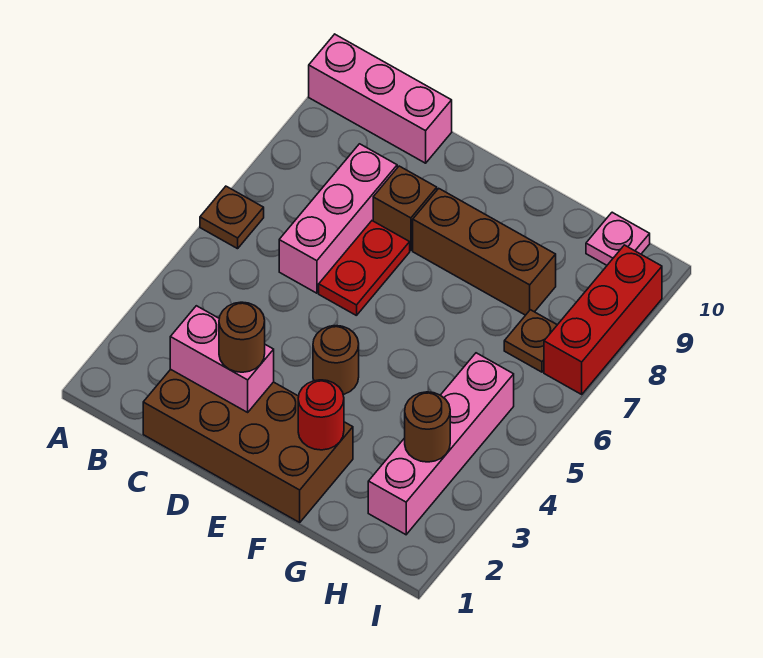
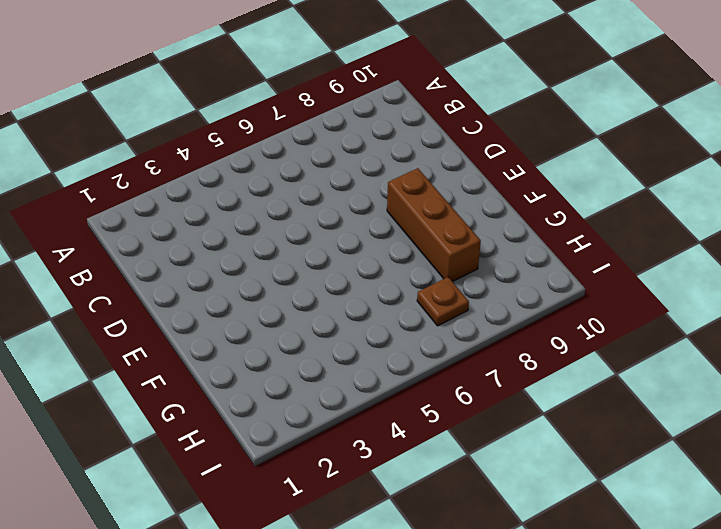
none -> brown 1x1 plate [200,186,264,249]
none -> pink 1x3 brick [309,34,452,163]
none -> brown 2x4 brick [143,369,353,522]

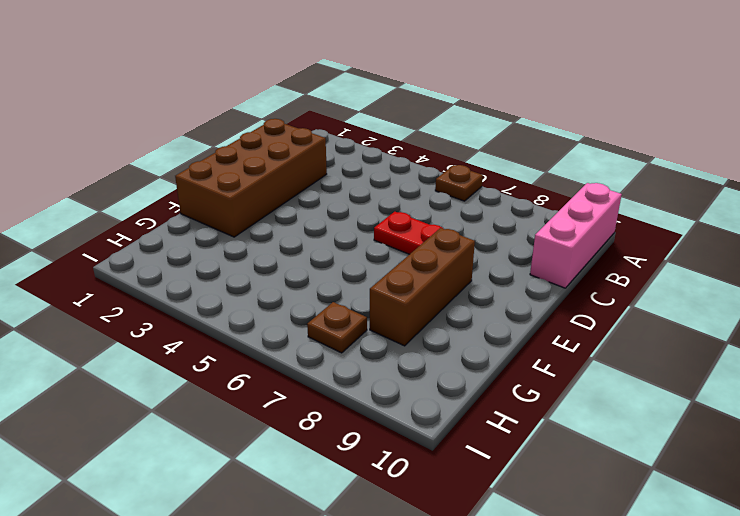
none -> pink 1x3 brick [279,144,397,293]
none -> brown 1x1 brick [373,166,437,251]
none -> brown 1x1 round brick [313,326,359,395]

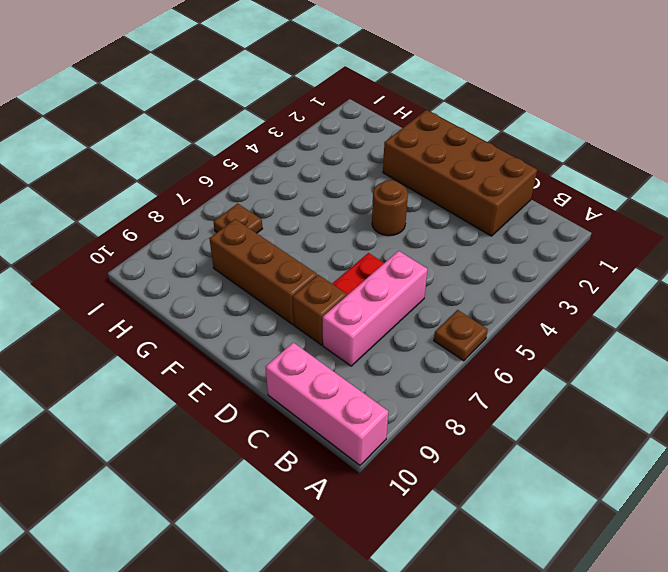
none -> pink 1x4 brick [368,353,514,535]
none -> pink 1x1 plate [586,212,650,265]
none -> red 1x3 brick [544,245,662,394]

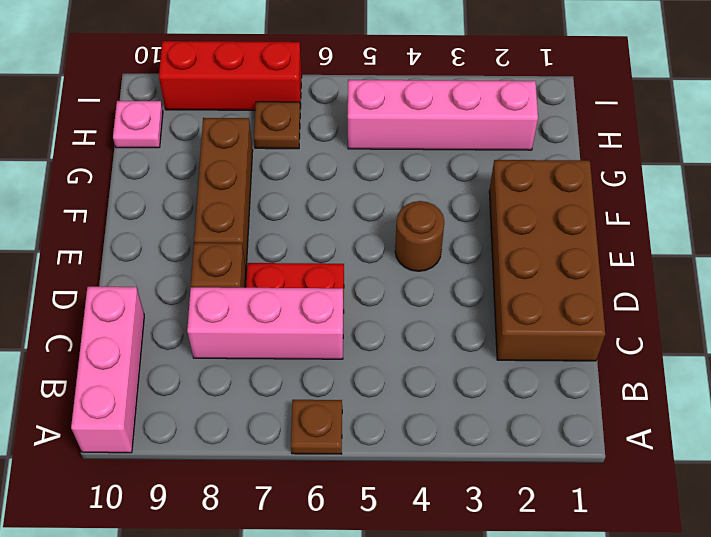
none -> pink 1x2 brick [170,306,274,412]
none -> red 1x1 round brick [298,380,344,450]
none -> brown 1x1 round brick [405,392,450,462]

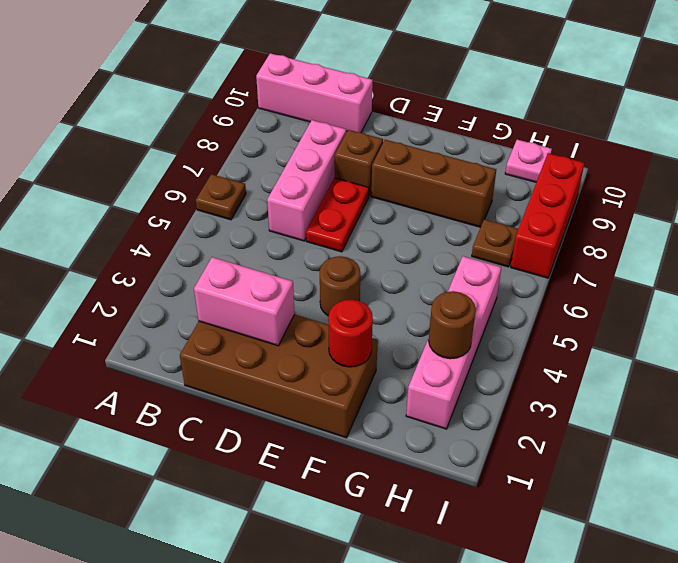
none -> brown 1x1 round brick [219,302,265,372]

